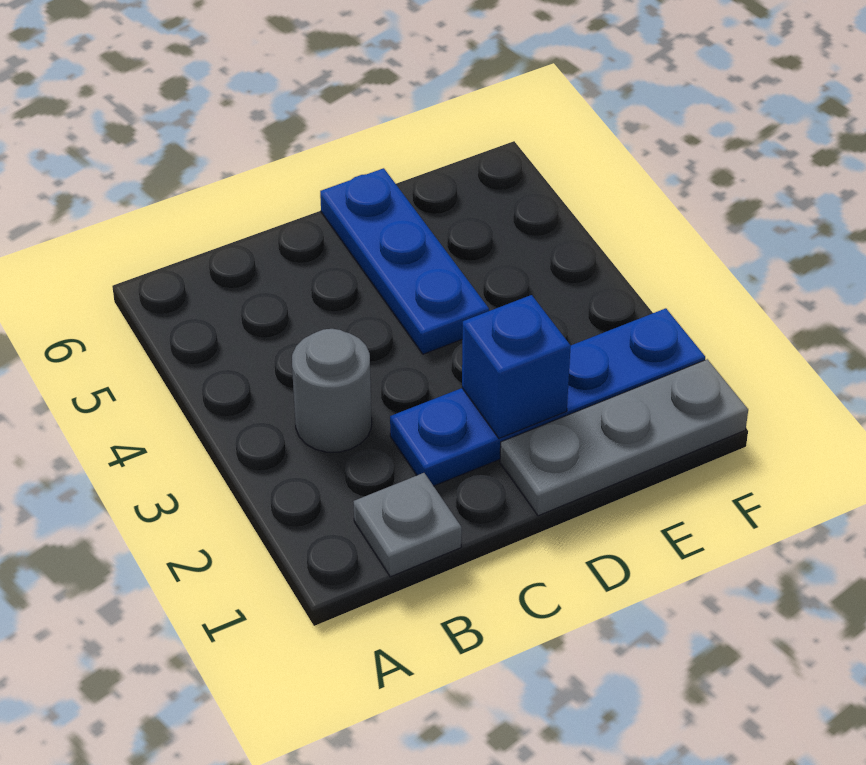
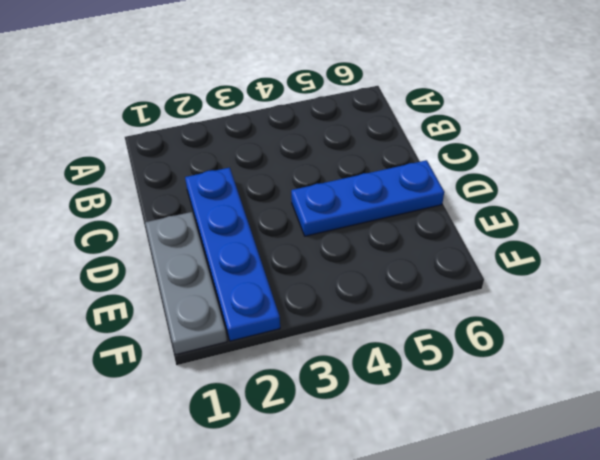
none -> grey 1x1 plate [353,473,462,577]
none -> grey 1x1 round brick [292,329,372,452]

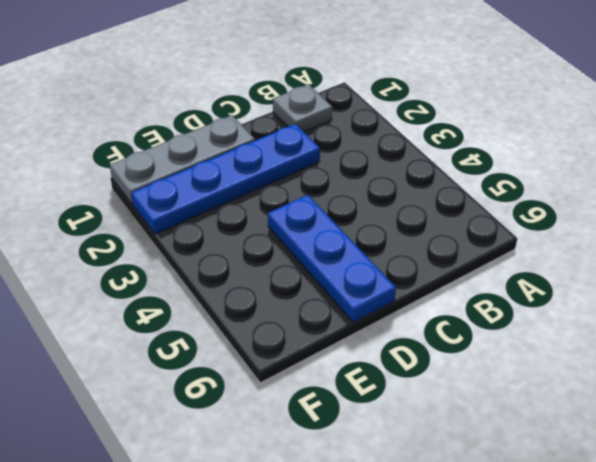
none -> grey 1x1 round brick [292,329,372,452]
none -> blue 1x1 brick [462,295,571,438]

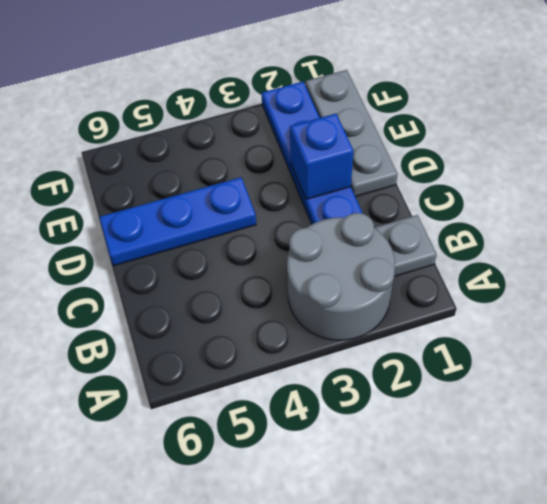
grey 2x2 round brick [287,213,395,340] -> grey 1x1 round brick [292,329,372,452]

